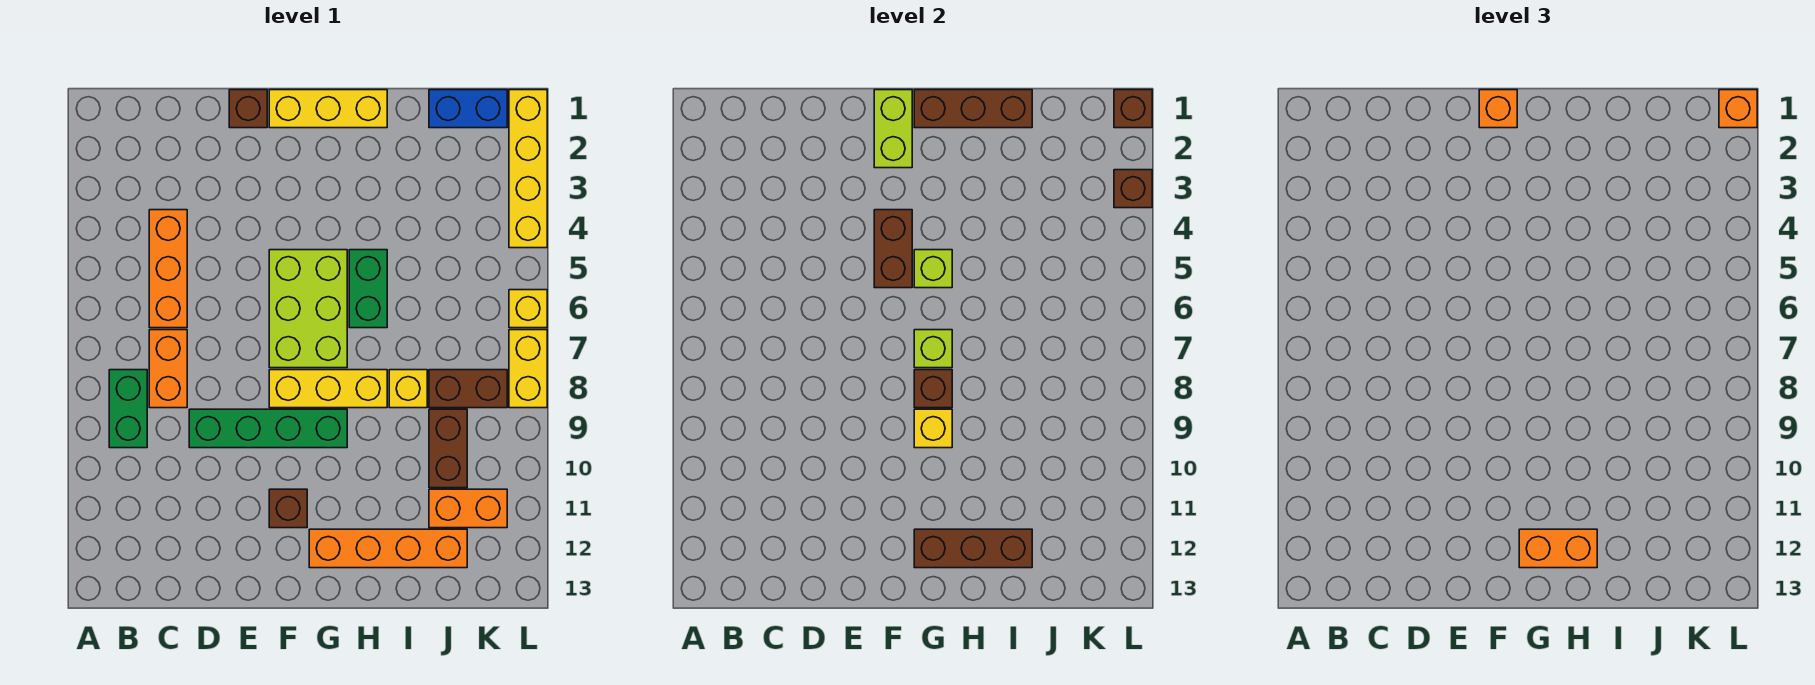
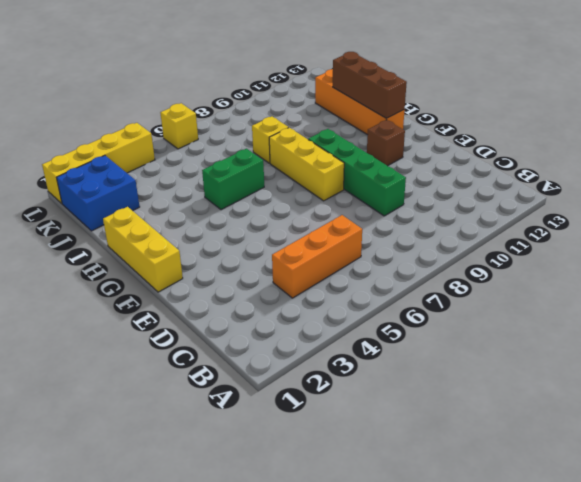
blue 2x2 brick [57,155,140,231] -> blue 1x2 brick [429,90,507,128]
none -> green 1x2 brick [109,370,147,448]
none -> orange 1x2 brick [149,330,187,408]
none -> brown 1x1 brick [229,90,267,128]
none -> lime 2x3 brick [269,250,347,368]

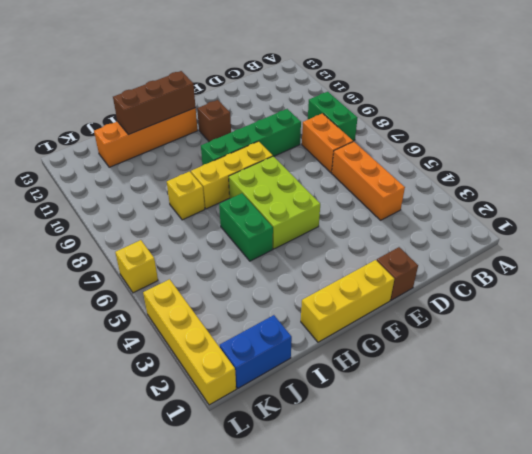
none -> brown 1x2 brick [429,370,507,408]
none -> brown 1x2 brick [429,409,467,488]
none -> orange 1x2 brick [429,489,507,528]
none -> yellow 1x2 brick [509,330,547,408]

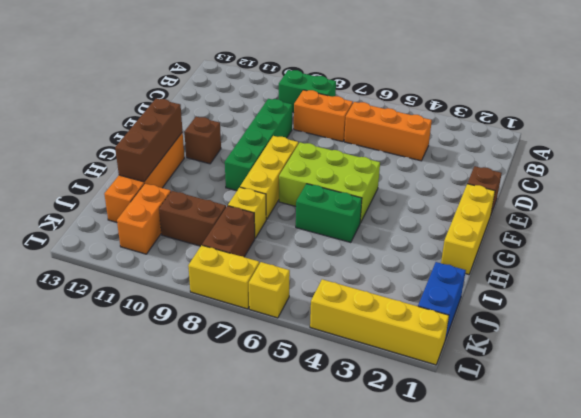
none -> lime 1x2 brick [874,90,912,168]
none -> brown 1x2 brick [874,210,912,288]
none -> brown 1x3 brick [914,90,1032,128]
none -> lime 1x1 brick [914,250,952,288]

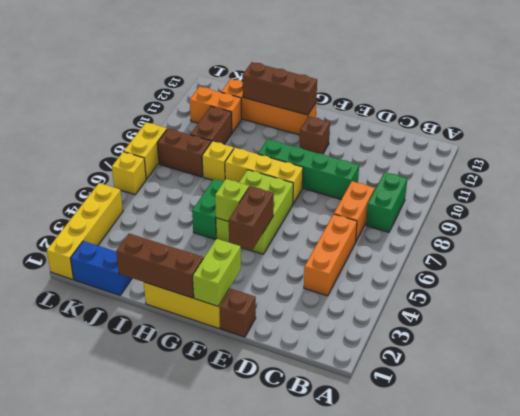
none -> lime 1x1 brick [914,330,952,368]
none -> brown 1x1 brick [914,370,952,408]
none -> yellow 1x1 brick [914,409,952,448]
none -> brown 1x1 brick [1114,90,1152,128]

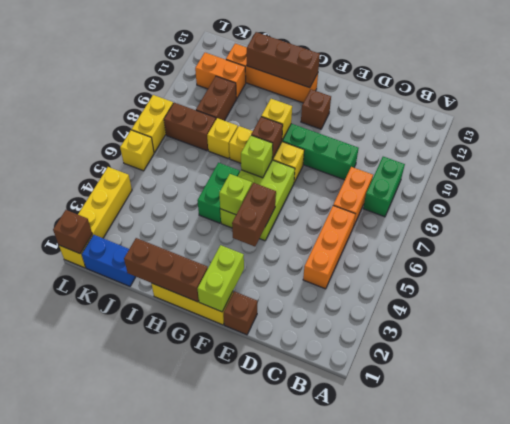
none -> brown 1x1 brick [1114,170,1152,208]
none -> orange 1x1 brick [1479,90,1517,128]
none -> orange 1x2 brick [1519,529,1597,568]
none -> orange 1x1 brick [1719,90,1757,128]

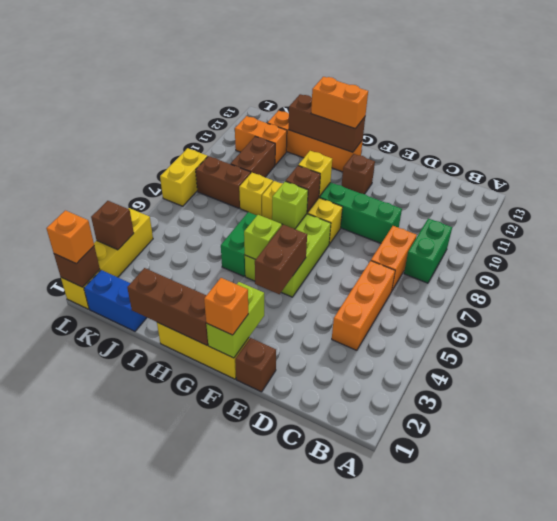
none -> yellow 1x1 brick [509,290,547,328]

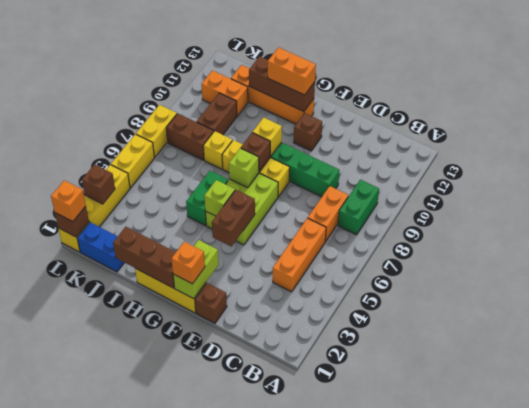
yellow 1x2 brick [111,134,154,188] -> yellow 1x1 brick [509,290,547,328]

